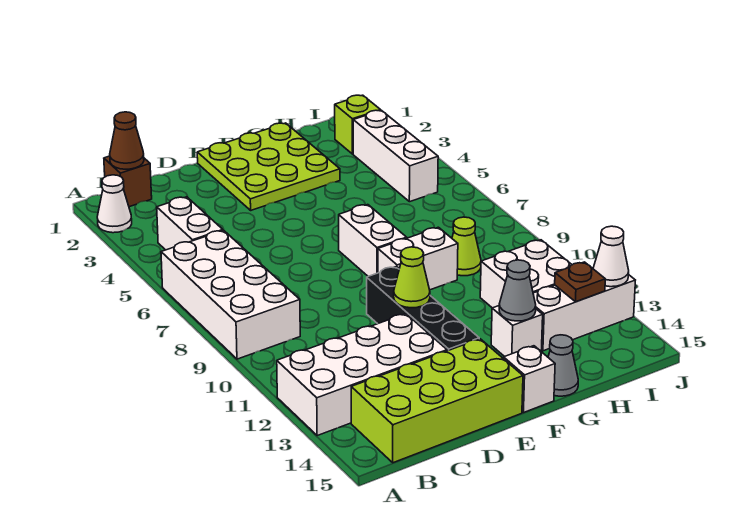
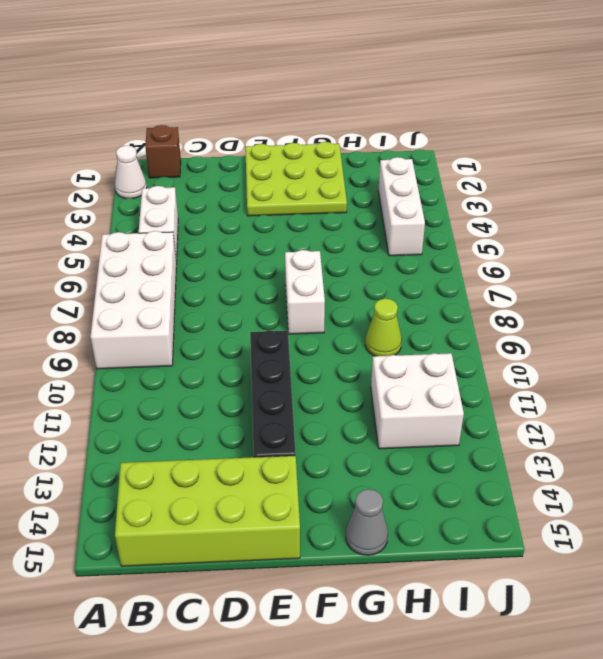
none -> white 2x4 brick [277,314,447,436]
none -> white 1x2 brick [378,227,458,290]
none -> white 1x1 brick [504,346,555,413]

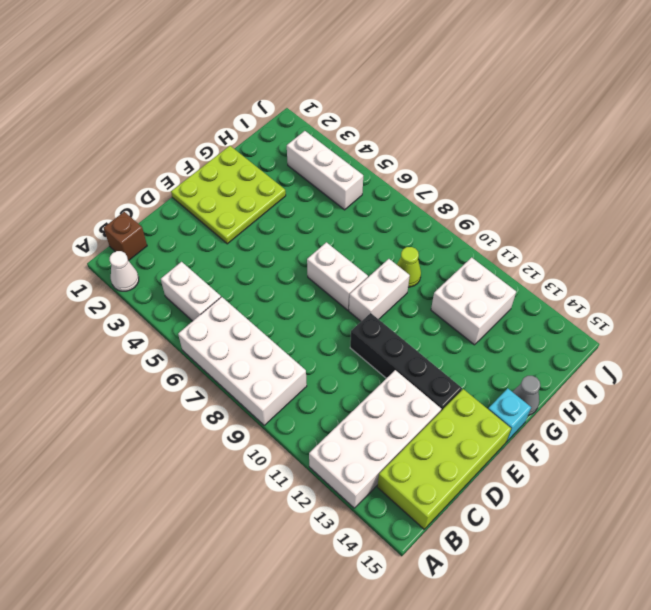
cyan 1x1 brick [488,388,531,442] -> white 1x1 brick [504,346,555,413]
none -> white 1x1 brick [491,306,543,357]
none -> white 1x3 brick [533,275,635,351]
none -> lime 1x1 brick [335,95,381,154]

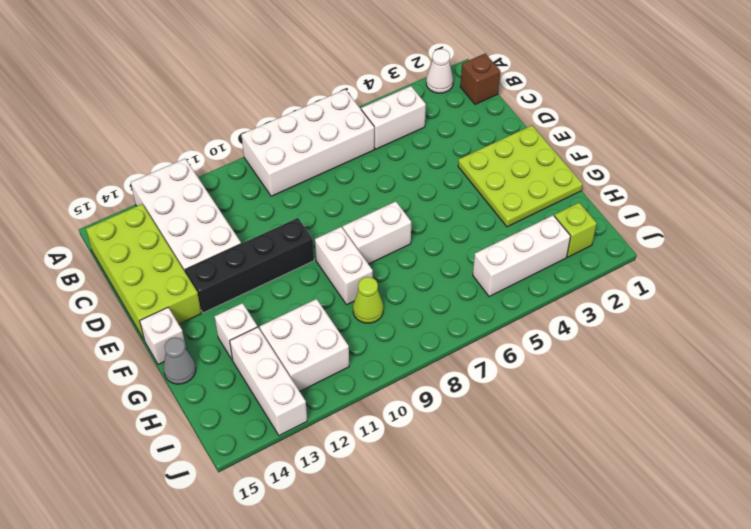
none -> brown 1x1 cone [110,112,144,169]
none -> lime 1x1 cone [394,247,430,308]
none -> grey 1x1 cone [499,260,536,321]

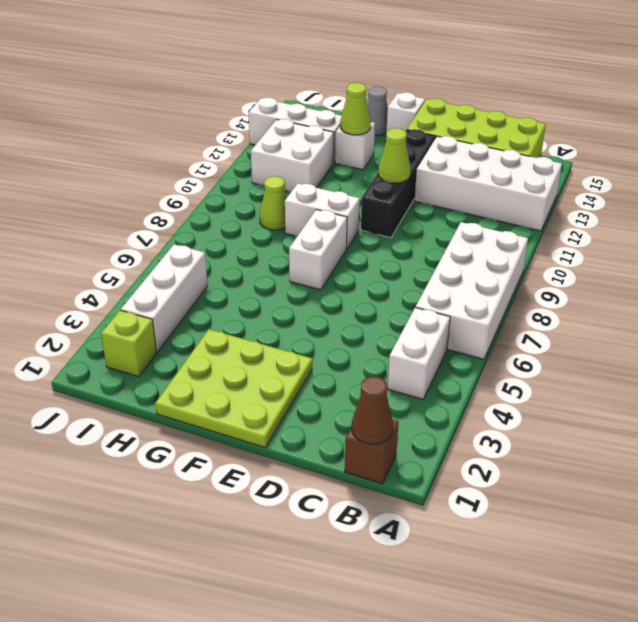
lime 1x1 cone [340,83,371,135] -> grey 1x1 cone [499,260,536,321]
none -> white 1x1 cone [97,175,132,233]
none -> brown 1x1 plate [555,262,605,302]
none -> white 1x1 cone [593,226,629,287]

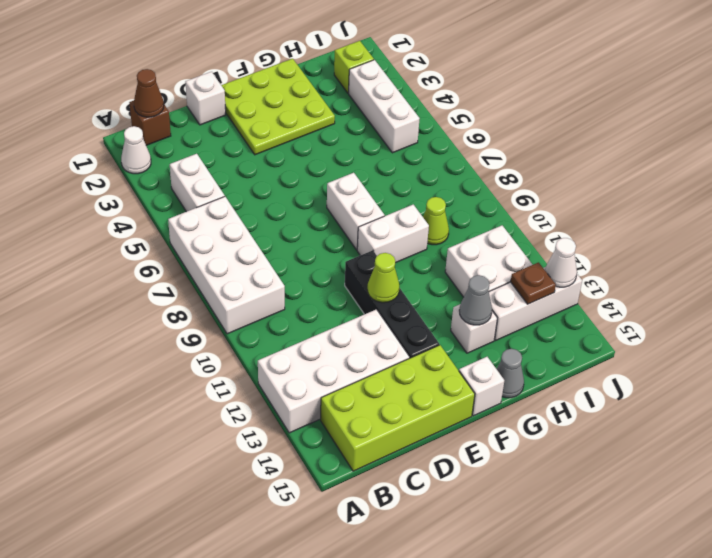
white 1x1 brick [185,72,226,125] -> none

